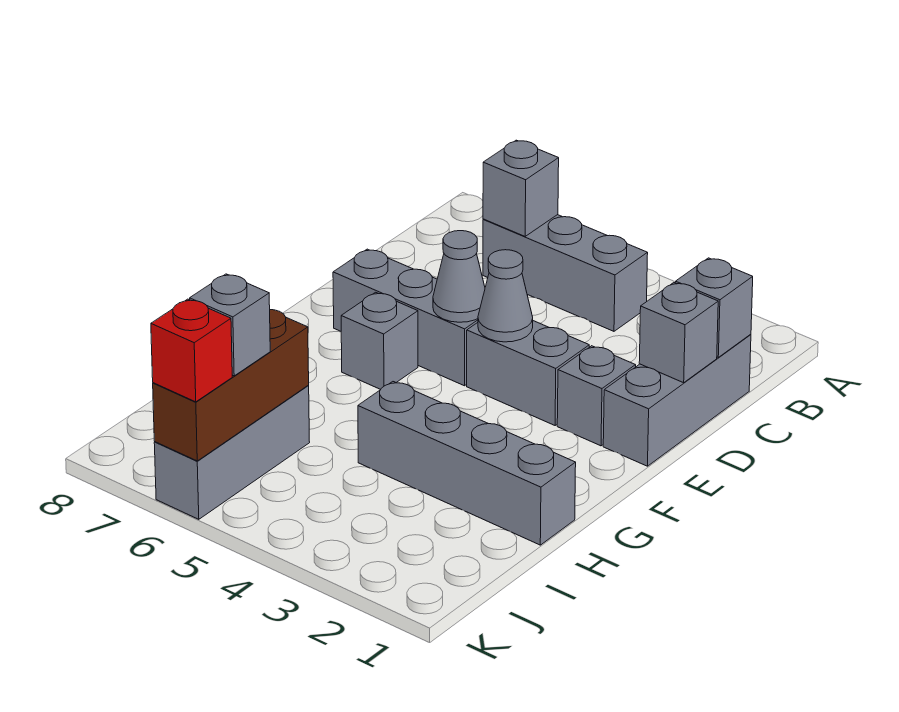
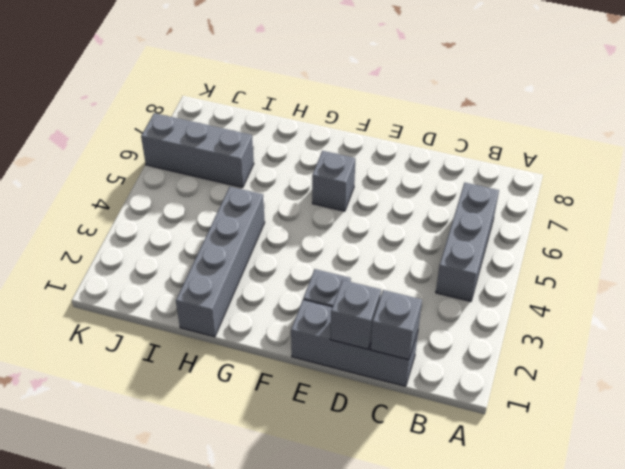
none -> grey 1x2 brick [467,321,589,425]
none -> grey 1x3 brick [333,249,478,386]
none -> grey 1x1 brick [483,140,559,236]

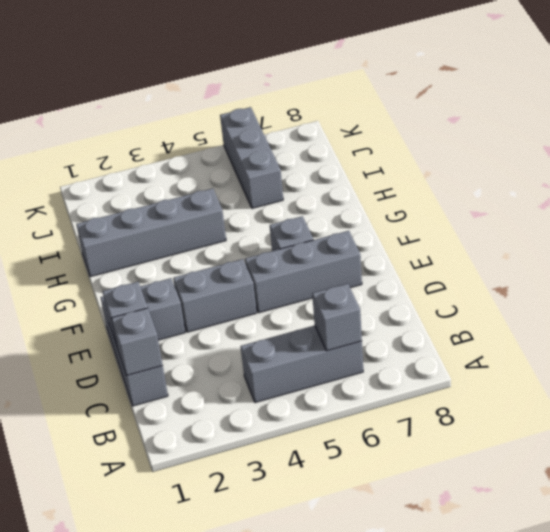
none -> grey 1x1 cone [478,250,533,342]
none -> grey 1x1 cone [433,231,485,322]
none -> brown 1x3 brick [153,310,309,461]

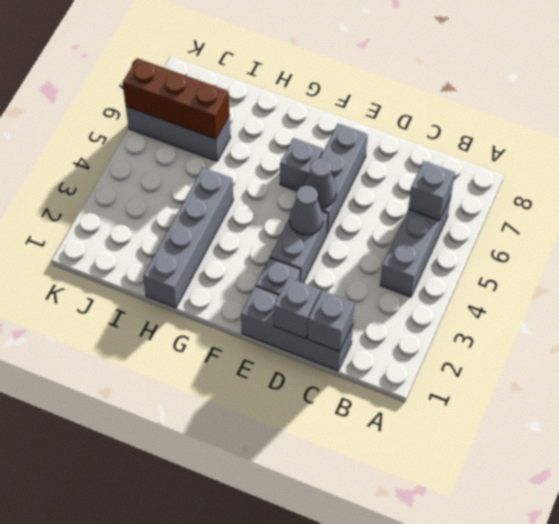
none -> grey 1x1 brick [190,274,270,376]
none -> red 1x1 brick [151,299,232,402]

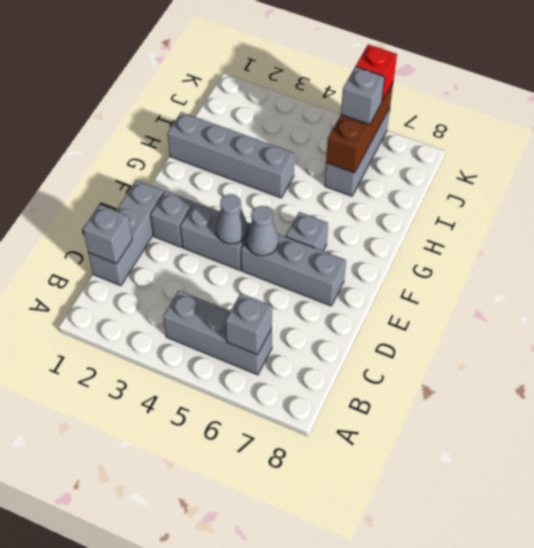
none -> grey 1x1 brick [639,283,718,383]

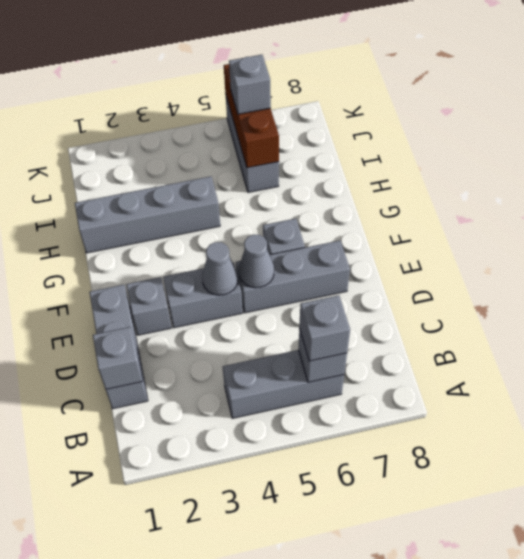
grey 1x1 brick [299,295,350,361] -> grey 1x1 brick moved to [639,283,718,383]
none -> red 1x1 brick [151,299,232,402]

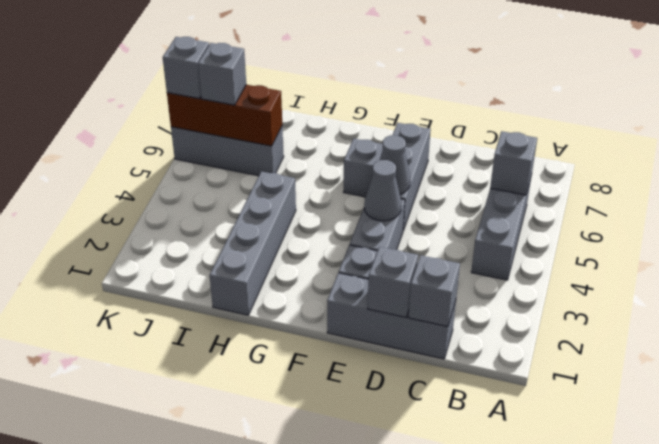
grey 1x1 brick [163,37,209,99] -> red 1x1 brick [151,299,232,402]

